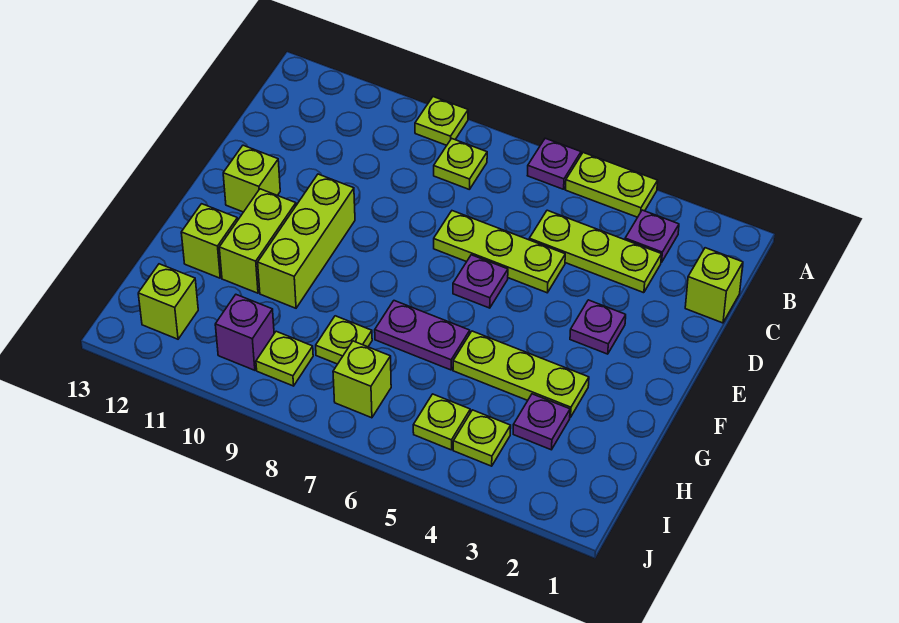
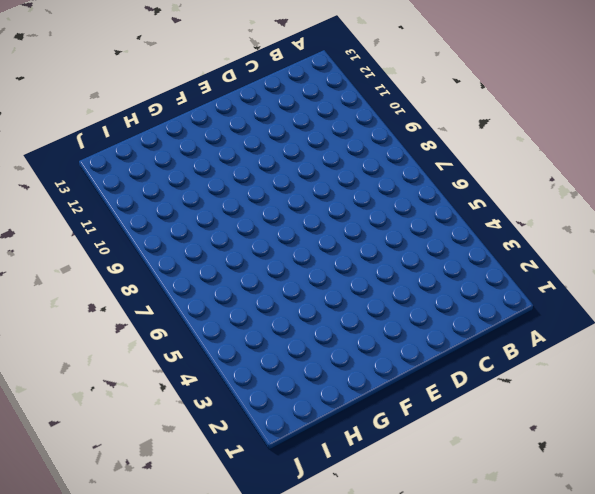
none -> lime 1x2 plate [565,153,658,217]
none -> purple 1x1 plate [527,138,581,189]
none -> lime 1x1 plate [415,97,468,145]

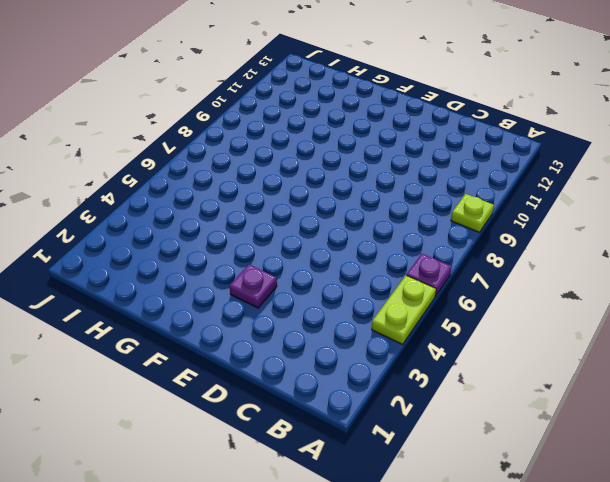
none -> purple 1x1 plate [625,210,679,263]
none -> lime 1x1 plate [434,138,487,190]
none -> lime 1x1 brick [685,248,743,323]

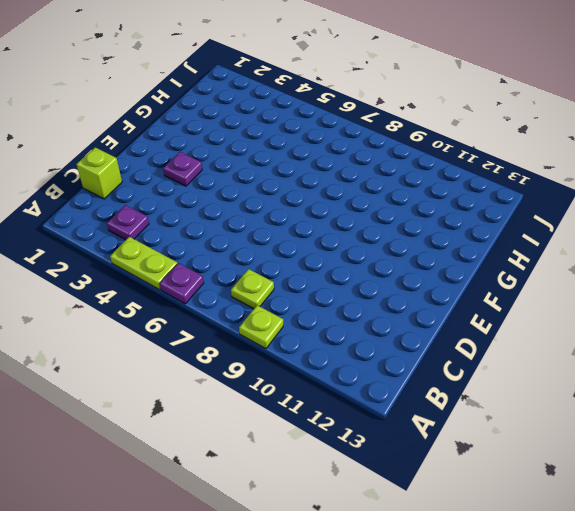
none -> lime 1x3 plate [529,210,662,293]
none -> lime 1x3 plate [434,211,565,293]
none -> purple 1x1 plate [453,255,508,308]

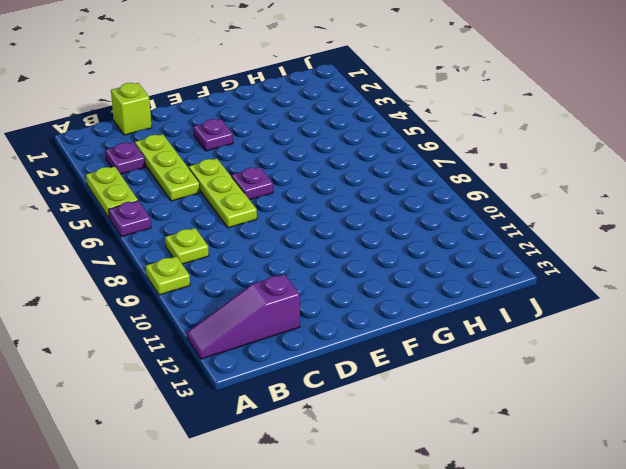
purple 1x3 slope [187,274,300,359] -> none
none -> lime 1x3 brick [258,174,355,308]
none -> lime 1x1 brick [223,145,280,212]
none -> lime 1x2 brick [219,189,296,293]

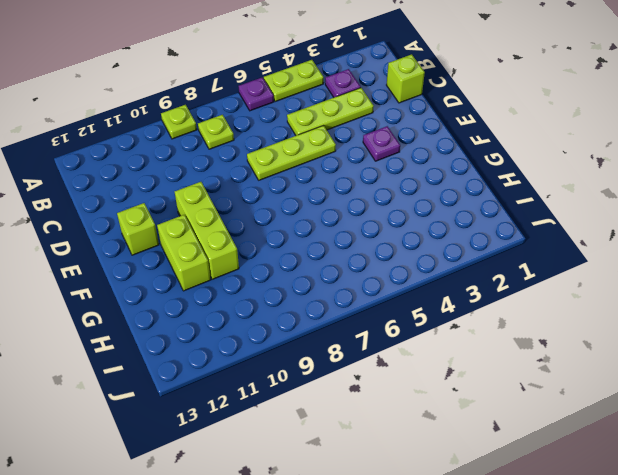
none -> purple 1x1 plate [453,255,508,308]
none -> lime 1x3 plate [453,331,589,417]
none -> purple 1x2 plate [375,301,470,370]

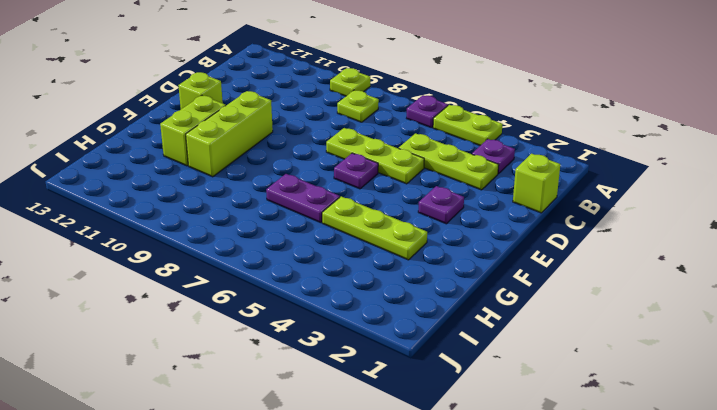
none -> lime 1x1 brick [181,204,238,278]
none -> purple 1x1 plate [513,394,570,450]
none -> lime 1x1 plate [316,316,372,364]

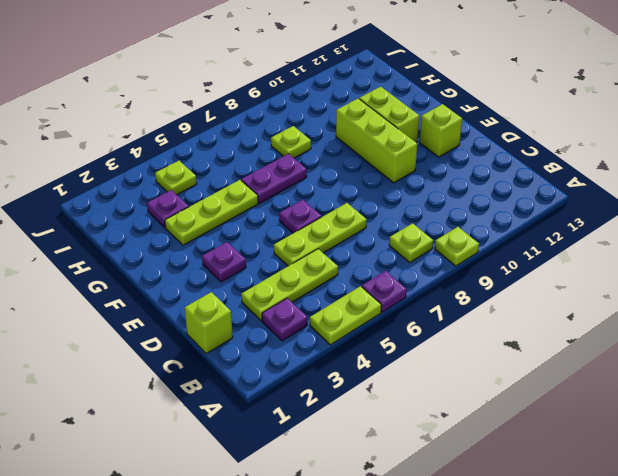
none -> lime 1x1 brick [181,204,238,278]
none -> lime 1x1 plate [413,394,470,450]
none -> lime 1x1 brick [333,341,391,418]

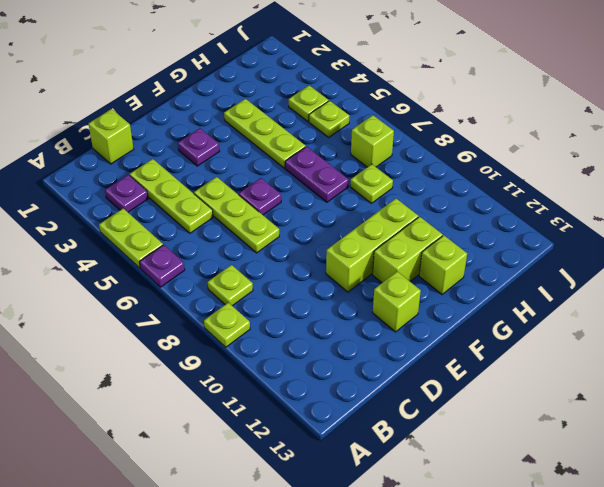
none -> purple 1x1 plate [513,394,570,450]
none -> lime 1x1 plate [256,331,313,386]
none -> purple 1x1 brick [215,295,274,370]

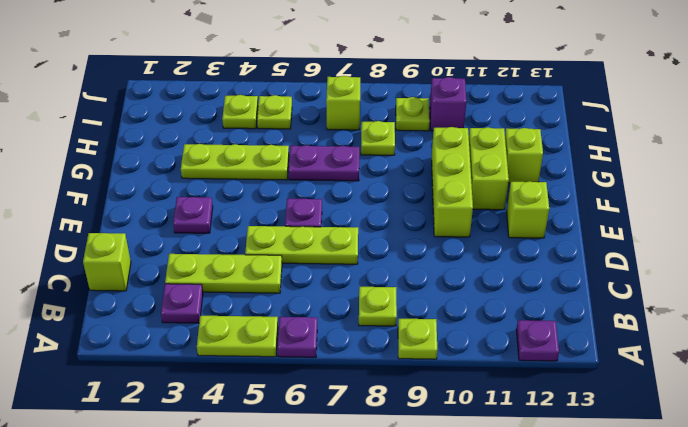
purple 1x1 plate [516,320,559,361] -> purple 1x1 plate moved to [513,394,570,450]
none -> lime 1x1 brick [138,264,198,339]

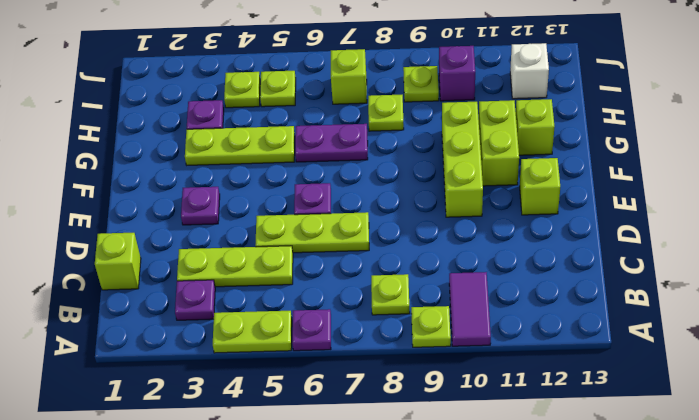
purple 1x2 tile [449,272,491,346] -> none
white 1x1 brick [510,43,549,99] -> lime 1x1 brick [138,264,198,339]

